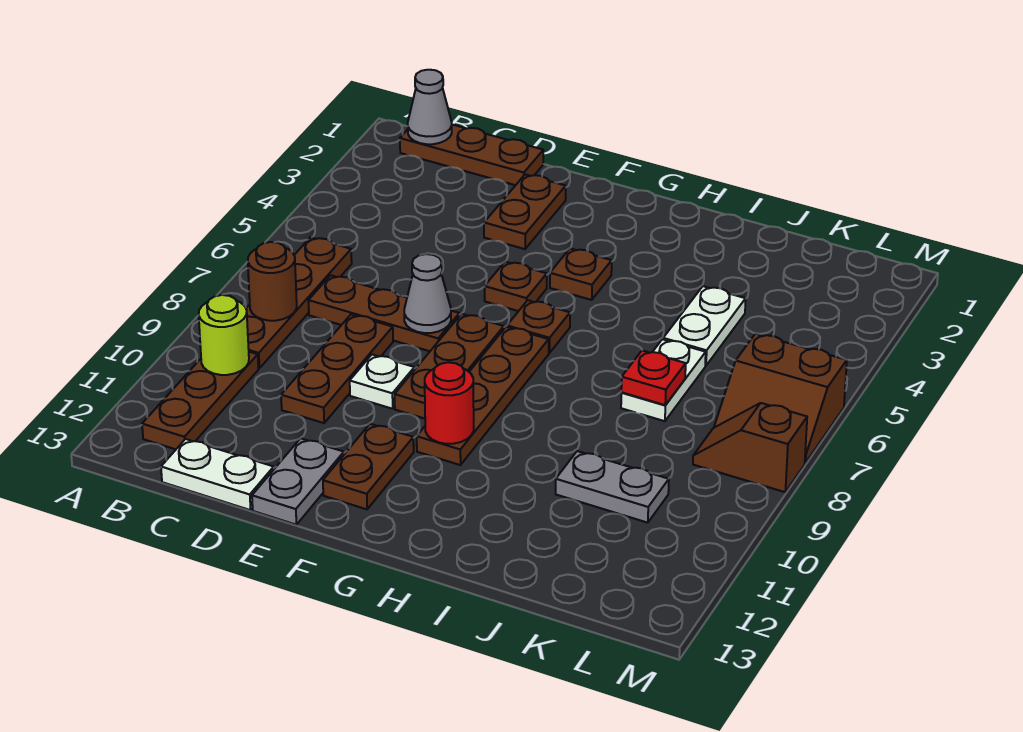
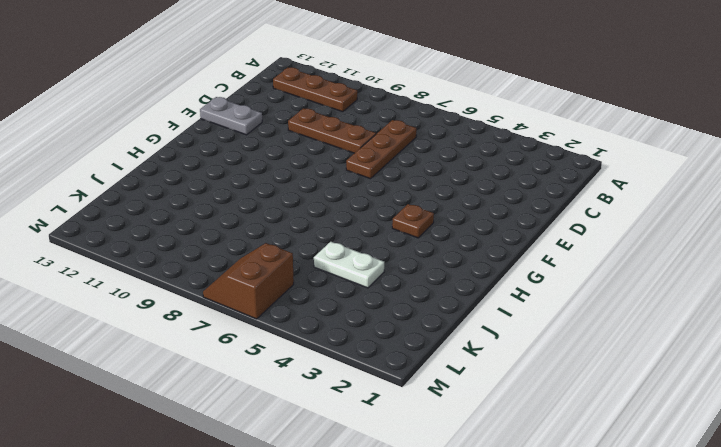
none -> brown 1x3 plate [400,125,543,185]
none -> brown 1x4 plate [246,237,352,368]
none -> white 1x2 plate [161,439,274,510]

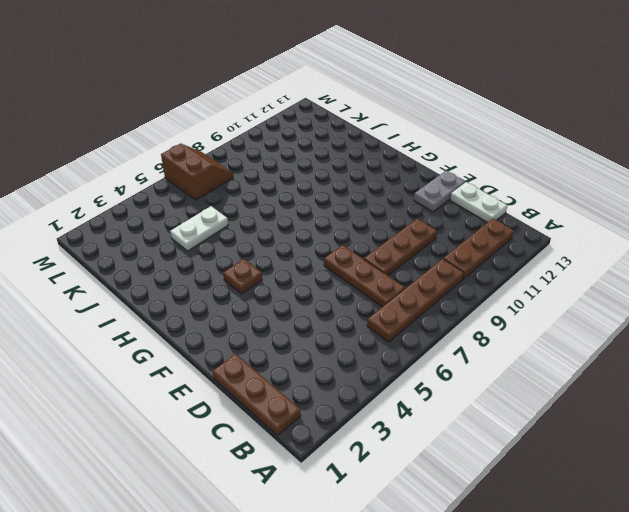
none -> brown 1x2 plate [484,174,566,249]
none -> white 1x1 plate [350,354,414,409]
none -> brown 1x1 plate [485,262,547,311]

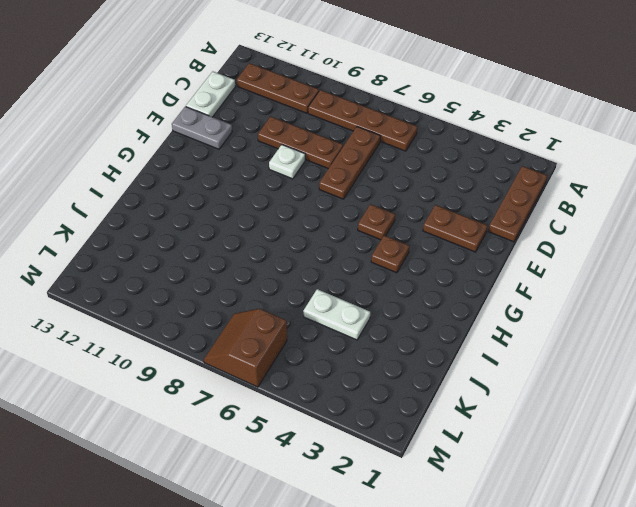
none -> brown 1x3 plate [395,314,504,419]
none -> brown 1x2 plate [323,424,414,509]
none -> brown 1x1 plate [507,300,570,353]

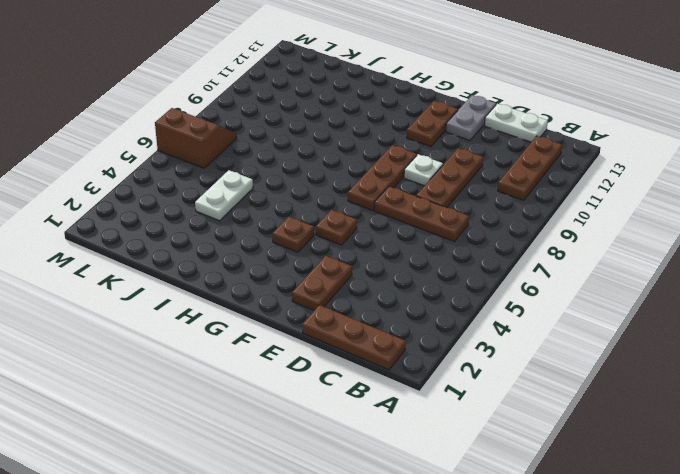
none -> brown 1x4 plate [246,237,352,368]
none -> brown 1x1 plate [507,300,570,353]
none -> brown 1x4 plate [417,327,549,465]

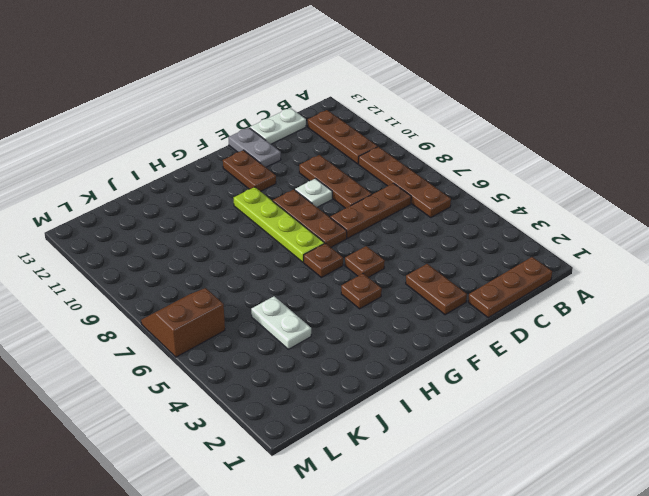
lime 1x4 plate [234,187,324,262] -> brown 1x4 plate [417,327,549,465]
none -> white 1x2 plate [621,339,706,421]
none -> grey 1x2 plate [556,451,669,523]
none -> brown 1x2 slope [693,403,807,492]

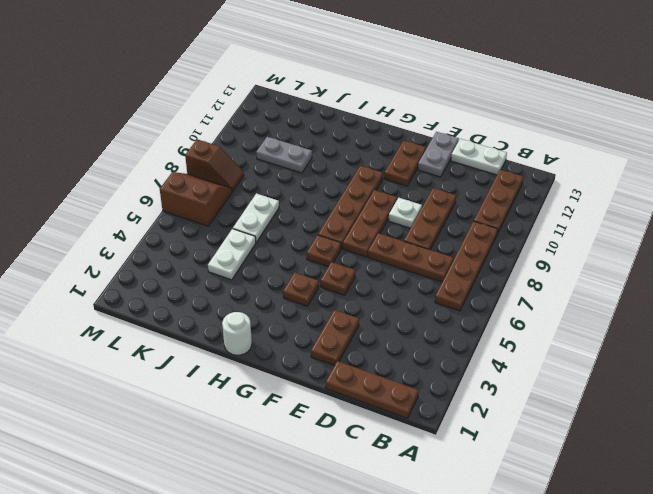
white 1x1 round brick [222,312,252,355] -> none
none -> grey 1x1 cone [408,70,452,144]
none -> brown 1x1 round brick [248,242,297,321]
none -> lime 1x1 round brick [199,295,249,375]

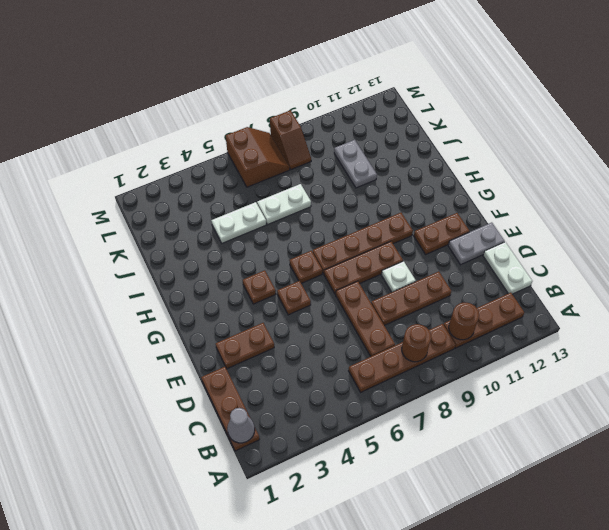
brown 1x1 round brick [449,303,479,340] -> lime 1x1 round brick [199,295,249,375]
none -> grey 1x1 cone [404,254,451,333]
none -> red 1x1 round brick [425,362,474,444]
none -> red 1x1 plate [621,351,686,405]

